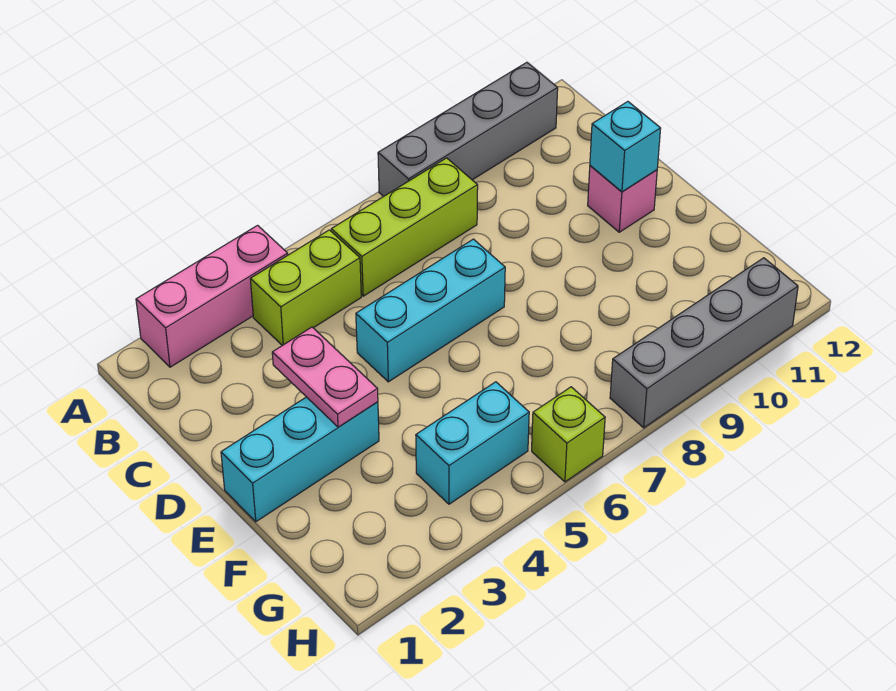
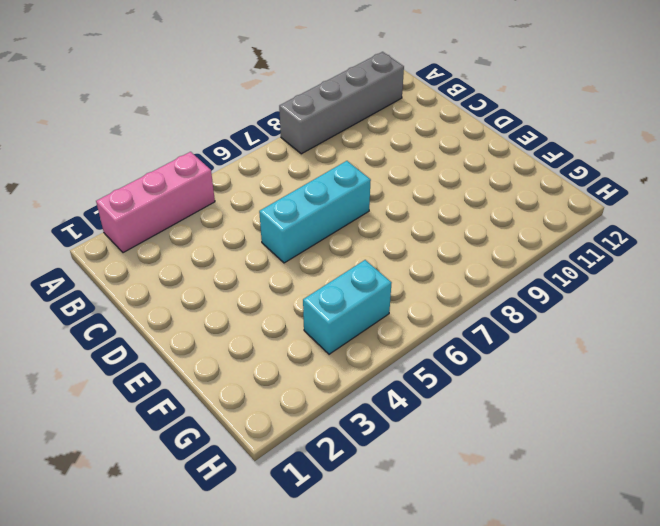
none -> lime 1x2 brick [250,230,361,346]
none -> lime 1x3 brick [331,158,478,296]
none -> pink 1x1 brick [588,166,657,232]

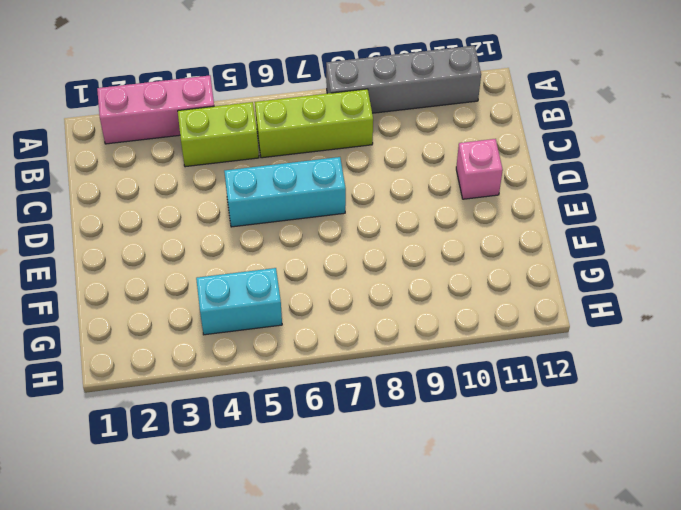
none -> cyan 1x3 brick [221,397,379,522]
none -> lime 1x1 brick [532,387,605,482]
none -> grey 1x4 brick [610,258,798,428]

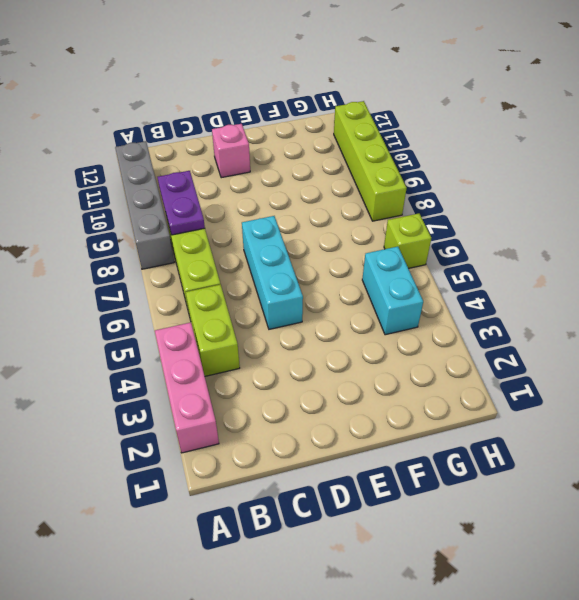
purple 1x2 plate [158,171,205,235] -> none
lime 1x4 brick [334,101,407,221] -> grey 1x4 brick [610,258,798,428]
none -> cyan 1x3 brick [221,397,379,522]
none -> pink 1x2 plate [272,327,378,427]
none -> cyan 1x1 brick [590,102,661,192]

